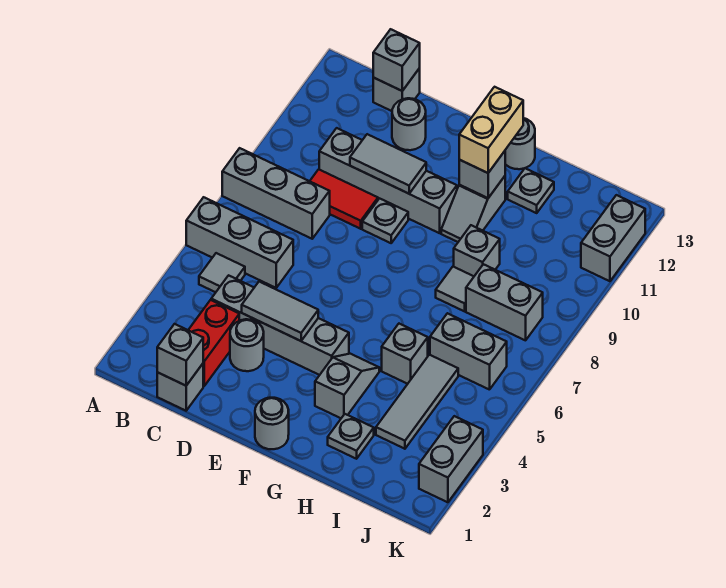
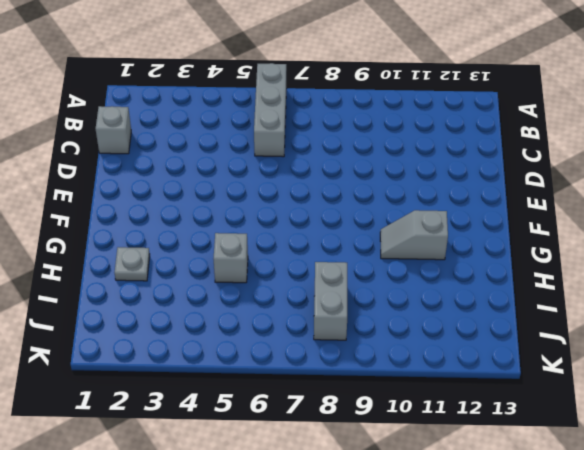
none -> grey 1x3 brick [222,148,330,239]
none -> grey 1x1 tile [199,253,245,292]
none -> red 1x2 brick [189,300,239,386]
none -> grey 1x4 brick [211,275,349,375]

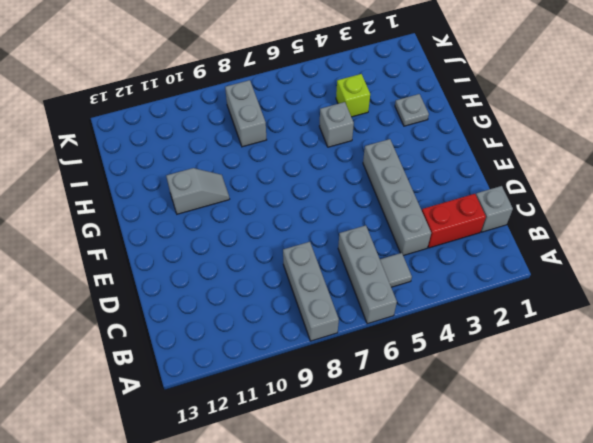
lime 1x1 brick [336,74,370,117] -> grey 1x3 tile [376,355,458,449]
none -> red 1x2 tile [310,169,378,229]
none -> grey 1x4 brick [319,128,457,233]
none -> grey 1x1 brick [373,68,420,111]
none -> grey 1x1 round brick [230,319,264,371]

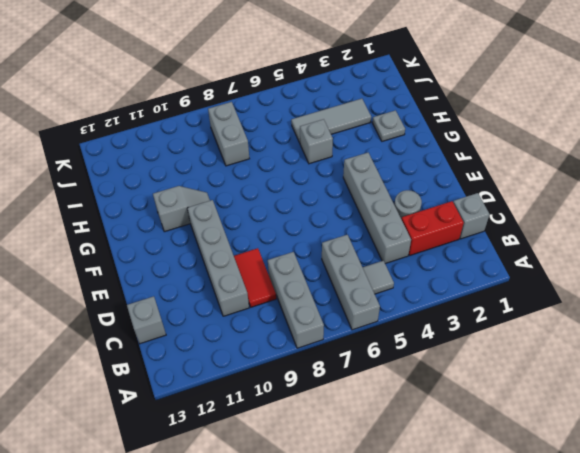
none -> grey 1x1 round brick [392,98,426,150]
none -> grey 1x1 plate [362,198,408,243]
none -> grey 1x1 round brick [255,398,289,449]
none -> grey 1x2 slope [315,354,379,418]

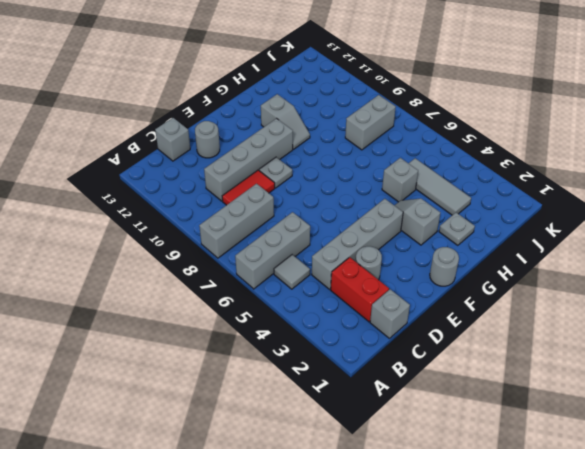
none -> grey 1x1 round brick [505,118,535,169]
none -> grey 1x1 tile [436,266,474,311]
none -> grey 1x1 brick [454,225,500,276]
none -> grey 1x1 plate [508,168,554,213]

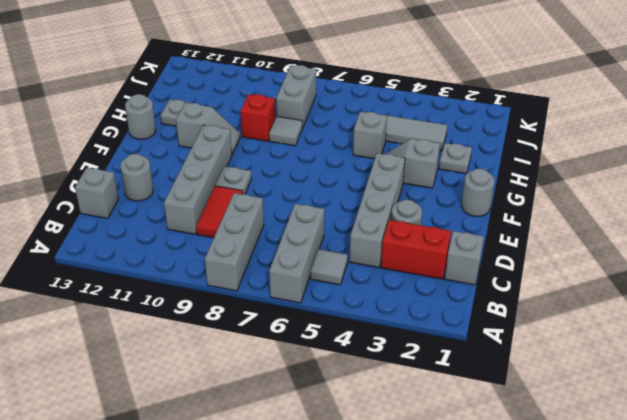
red 1x1 brick [241,94,275,141] -> grey 1x1 brick [454,225,500,276]
none -> grey 1x2 brick [430,313,507,390]
none -> grey 1x2 brick [419,416,483,502]
none -> grey 1x2 brick [581,195,645,281]
none -> grey 1x1 brick [157,324,203,386]

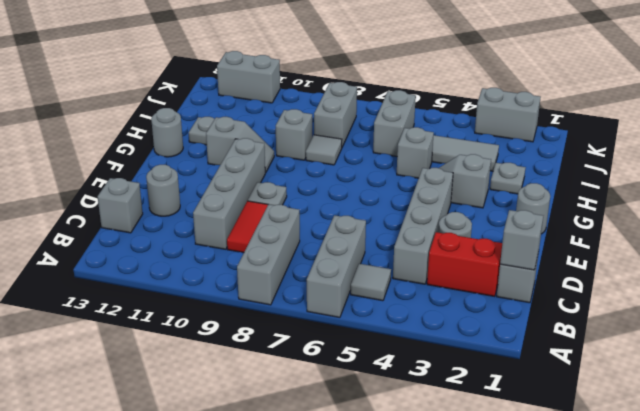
none -> grey 1x1 brick [373,29,420,91]
none -> grey 1x2 tile [242,282,318,341]
none -> grey 1x2 tile [350,134,426,194]
none -> grey 1x1 brick [459,151,505,198]

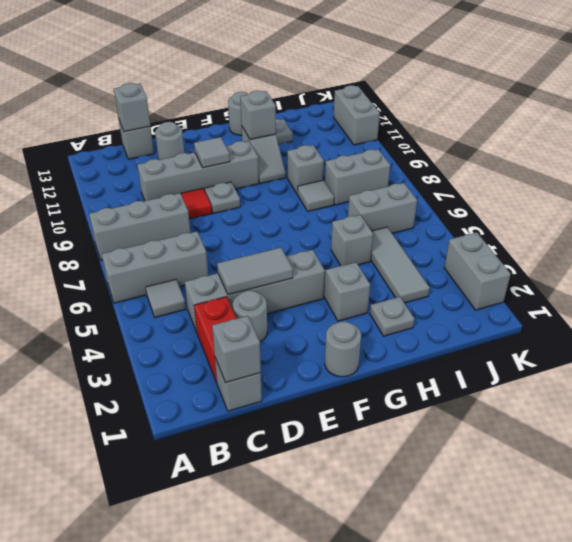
grey 1x1 tile [194,137,230,168] -> grey 1x2 tile [350,134,426,194]
none -> tan 1x2 brick [459,87,523,173]

